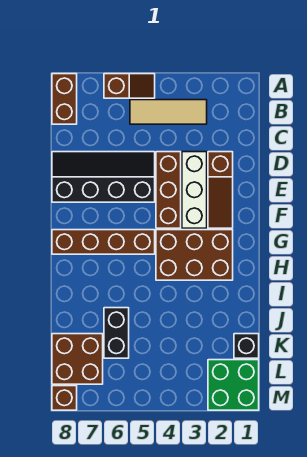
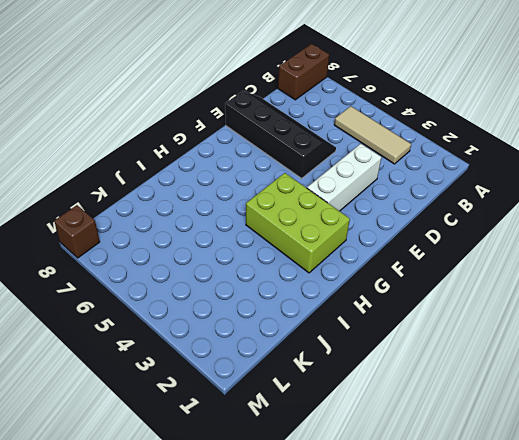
lime 2x3 brick [246,173,350,273] -> brown 2x3 brick [156,230,233,280]
none -> brown 1x2 slope [104,74,155,98]
none -> brown 1x3 slope [208,152,233,228]
none -> brown 1x3 brick [156,152,181,228]

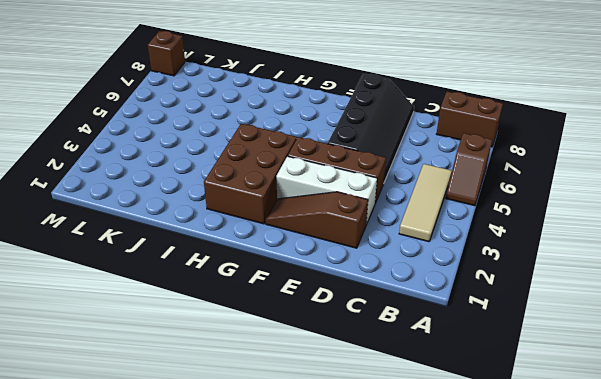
none -> brown 1x4 brick [52,230,155,254]
none -> black 1x2 brick [104,308,129,358]
none -> black 1x1 brick [234,334,259,358]

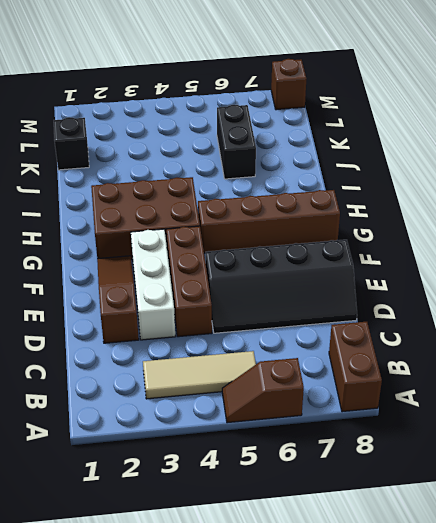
none -> brown 2x2 brick [52,334,103,384]
none -> green 2x2 brick [208,360,259,410]

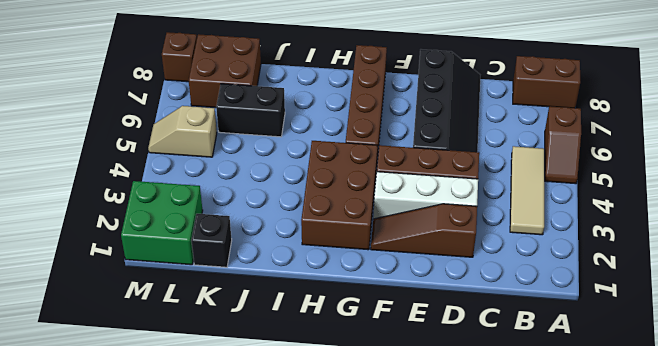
tan 1x2 slope [148,106,217,157] -> none

